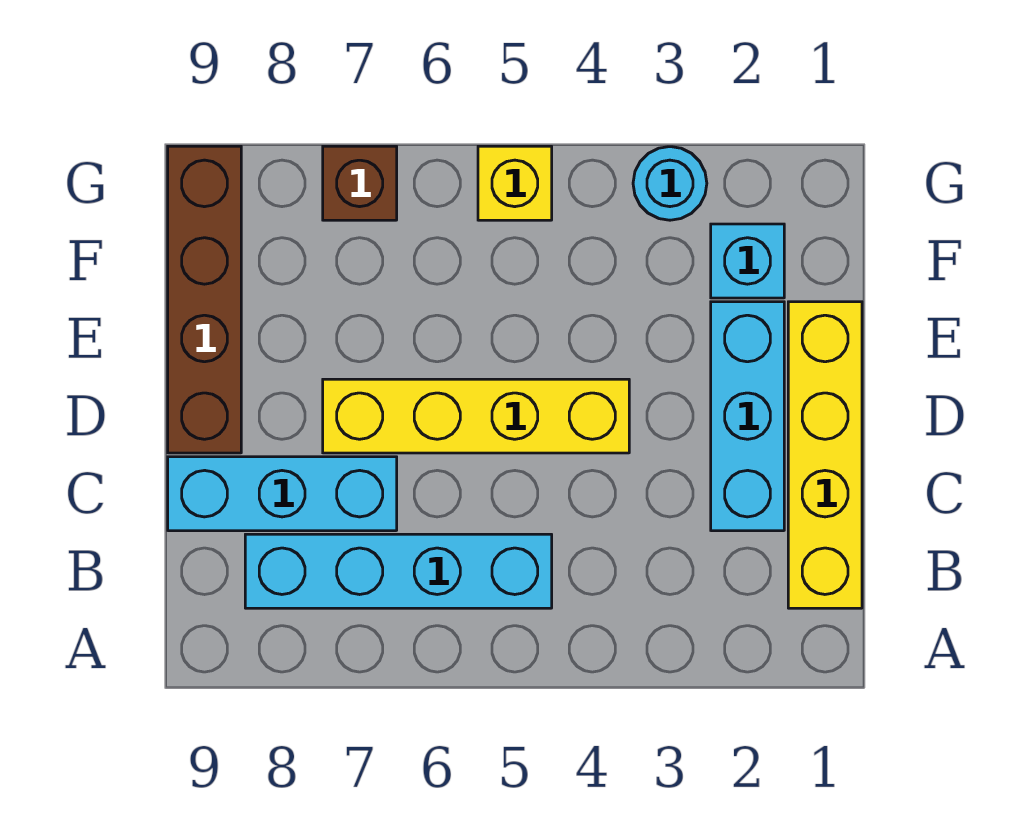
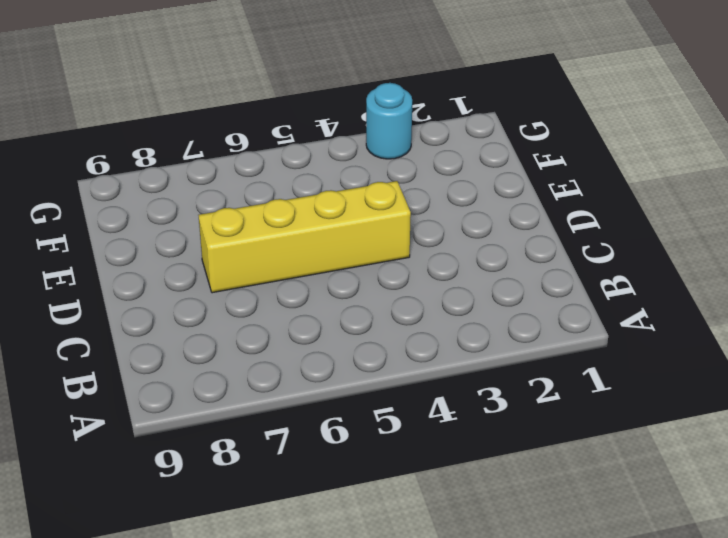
none -> yellow 1x4 brick [788,302,862,608]
none -> cyan 1x4 brick [245,534,552,608]

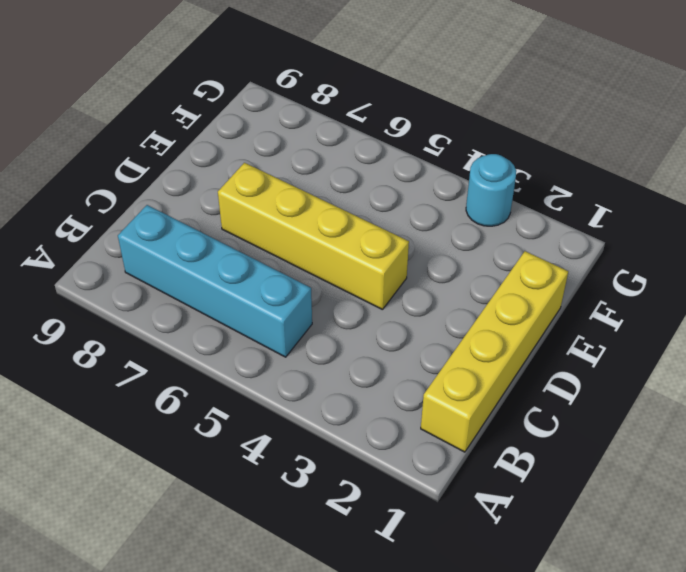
none -> cyan 1x3 brick [711,302,784,531]
none -> cyan 1x3 brick [168,457,397,531]

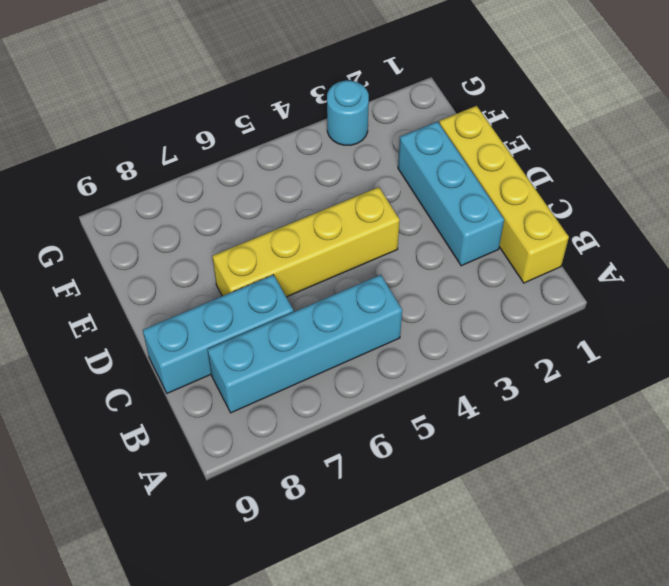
none -> brown 1x4 brick [168,146,241,453]
none -> cyan 1x1 brick [711,224,784,298]

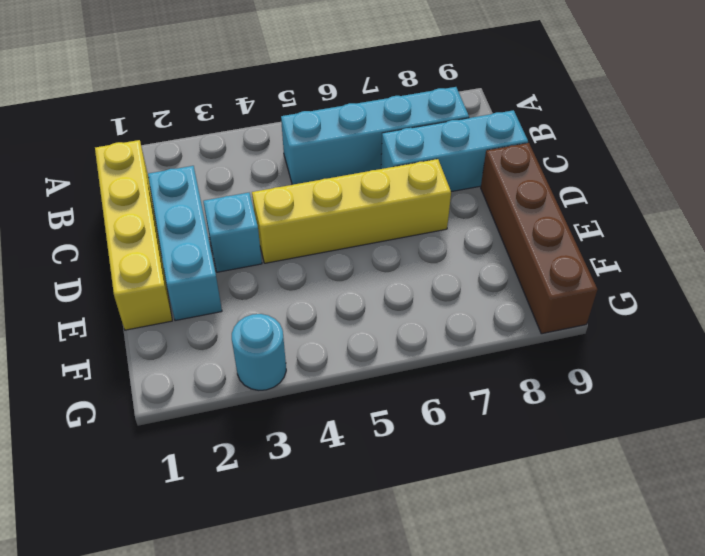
cyan 1x1 brick [203,193,262,272] -> cyan 1x1 brick moved to [711,224,784,298]
none -> yellow 1x1 brick [478,146,552,220]
none -> brown 1x1 brick [323,146,397,220]

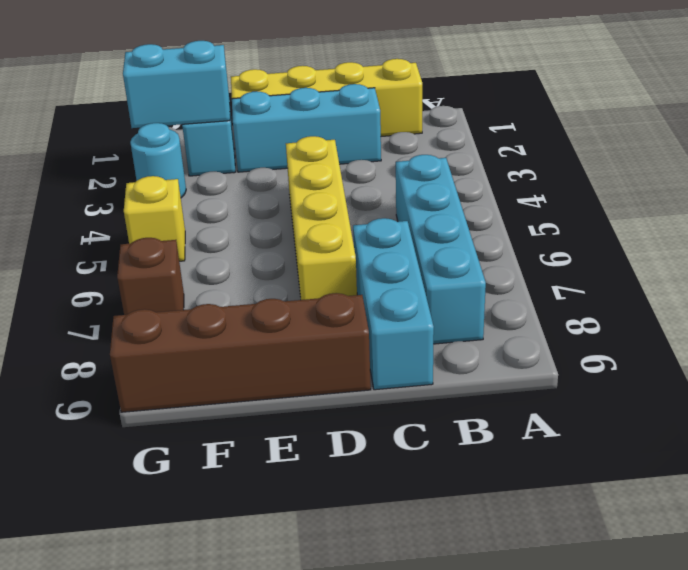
cyan 1x2 brick [123,41,230,128] -> none

